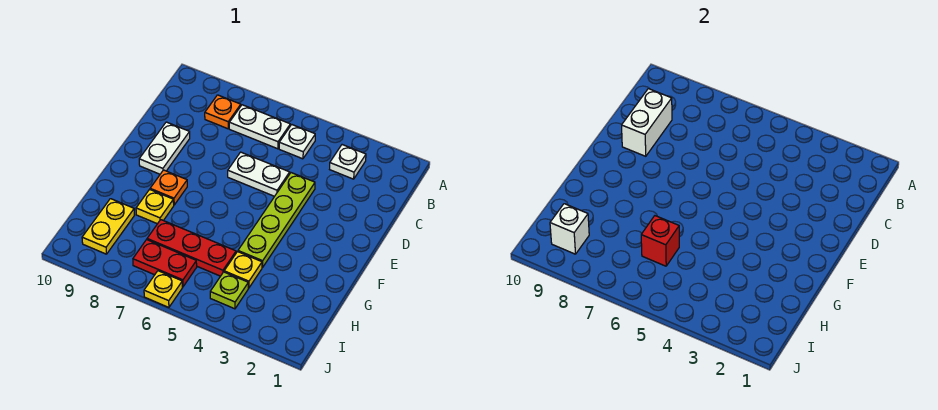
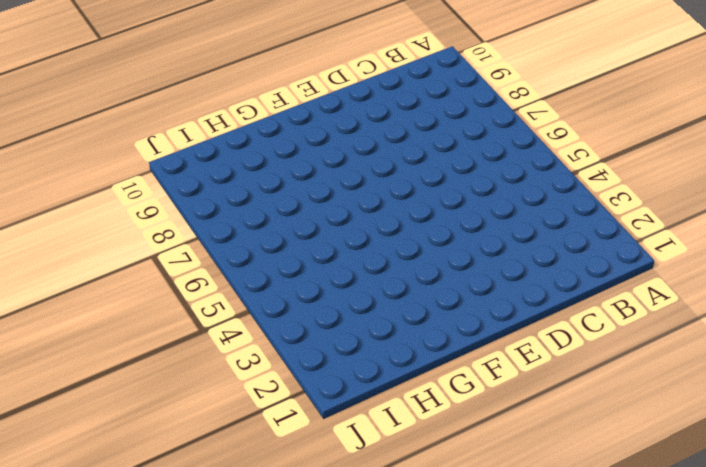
none -> white 1x1 plate [330,145,366,179]
none -> white 1x1 plate [279,125,315,159]
none -> white 1x2 plate [229,105,290,149]

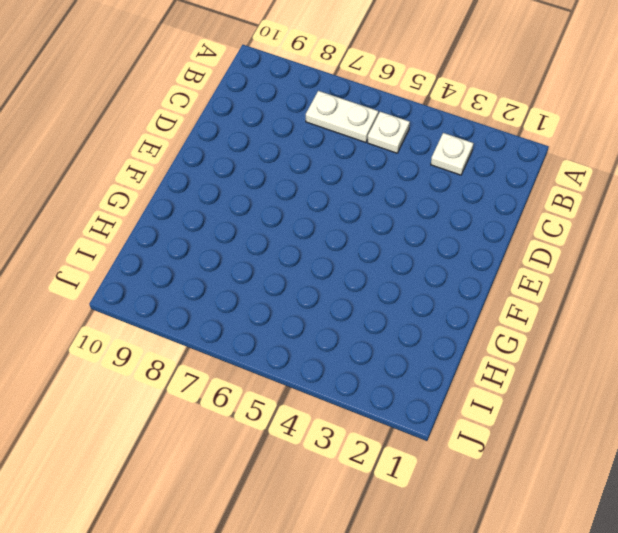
none -> orange 1x1 plate [205,95,241,129]
none -> lime 1x4 plate [238,173,315,268]
none -> white 1x2 plate [228,152,290,196]

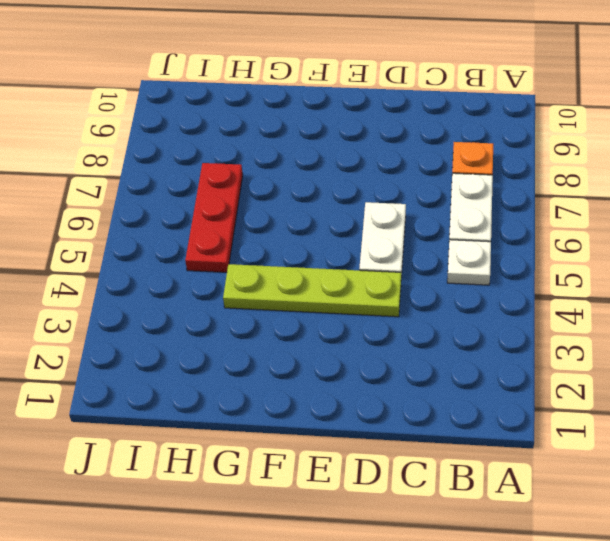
none -> white 1x1 plate [330,145,366,179]
none -> white 1x2 plate [139,122,190,174]
none -> orange 1x1 plate [150,170,187,205]

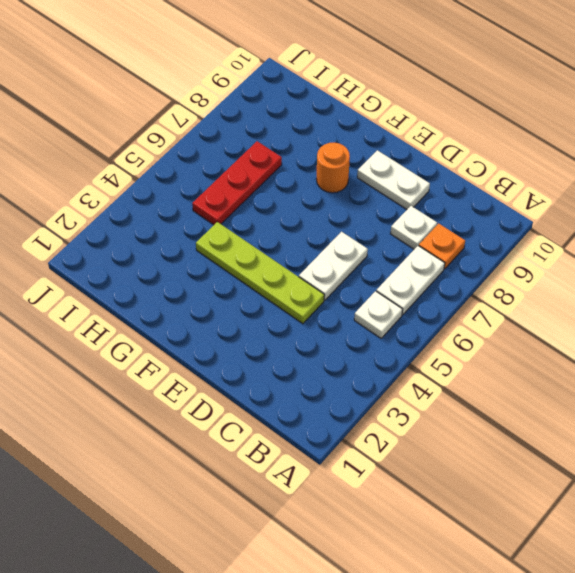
white 1x1 plate [390,206,437,249] -> white 1x1 plate moved to [330,145,366,179]
orange 1x1 round brick [316,143,350,193] -> orange 1x1 plate [150,170,187,205]
none -> yellow 1x1 plate [136,189,174,224]
none -> yellow 1x1 plate [224,252,262,288]
none -> yellow 1x2 plate [82,199,134,254]

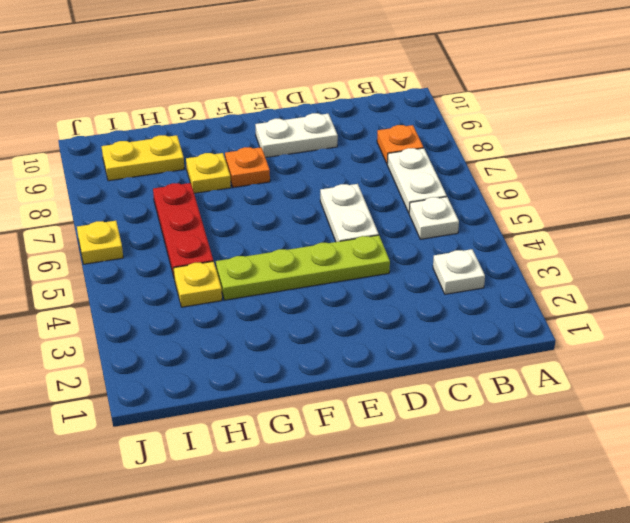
none -> lime 1x1 plate [210,272,248,309]
none -> red 1x2 plate [133,240,197,287]
none -> white 1x2 brick [622,89,672,156]

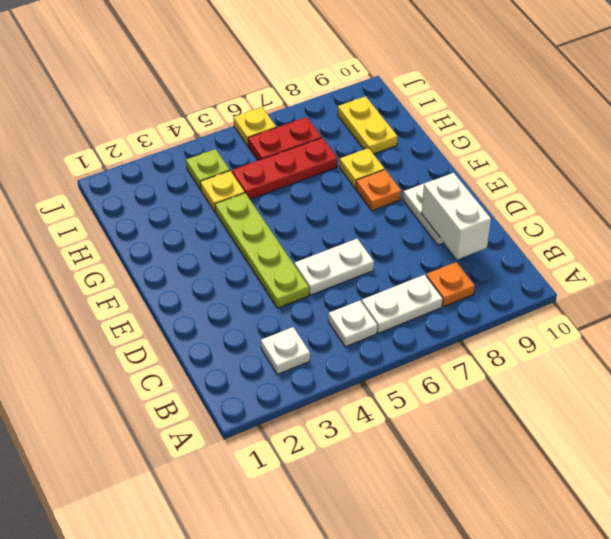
none -> red 1x1 brick [641,216,679,266]
none -> white 1x1 brick [550,204,589,254]

